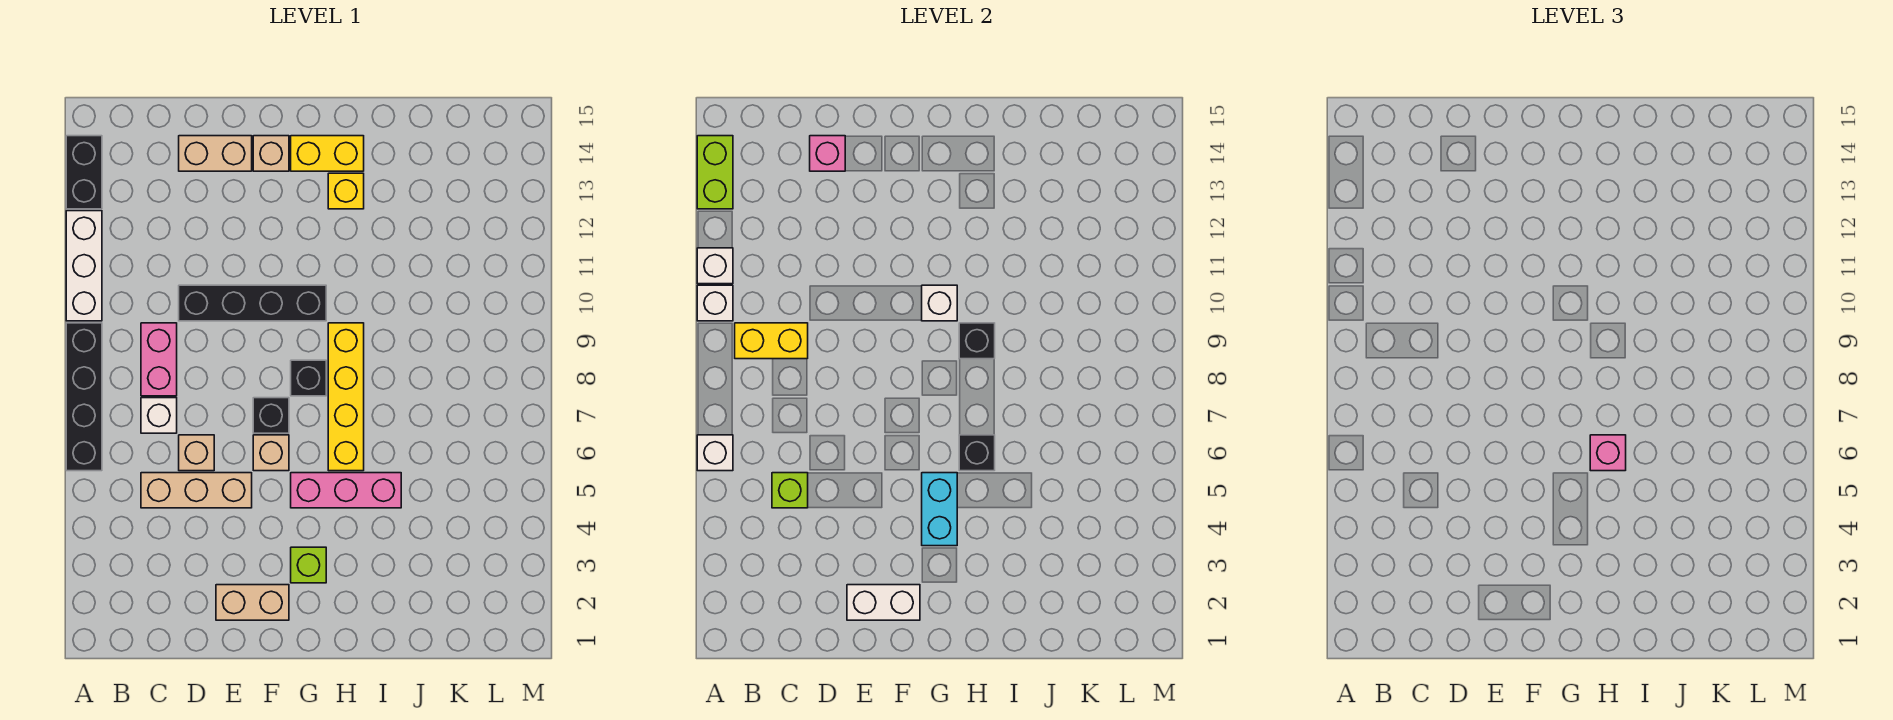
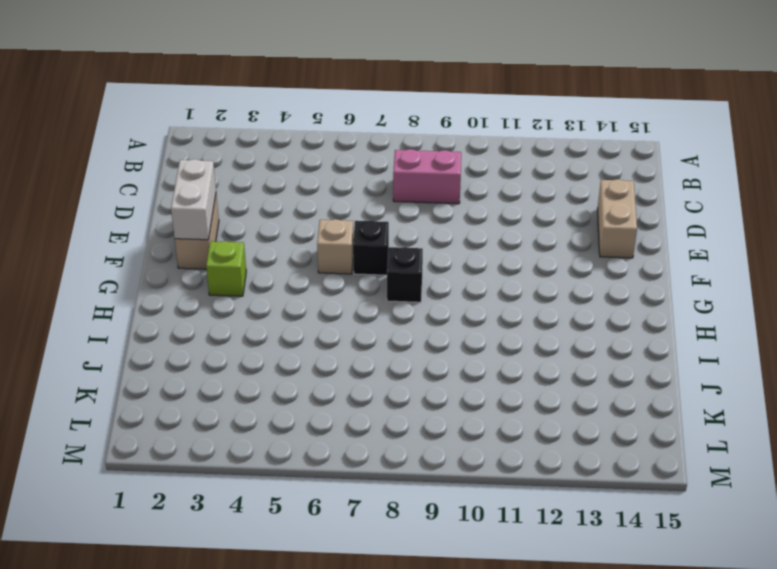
none -> black 1x4 brick [66,323,102,471]
none -> white 1x3 brick [66,211,102,321]
none -> black 1x2 brick [66,136,102,209]
none -> tan 1x3 brick [141,473,252,508]

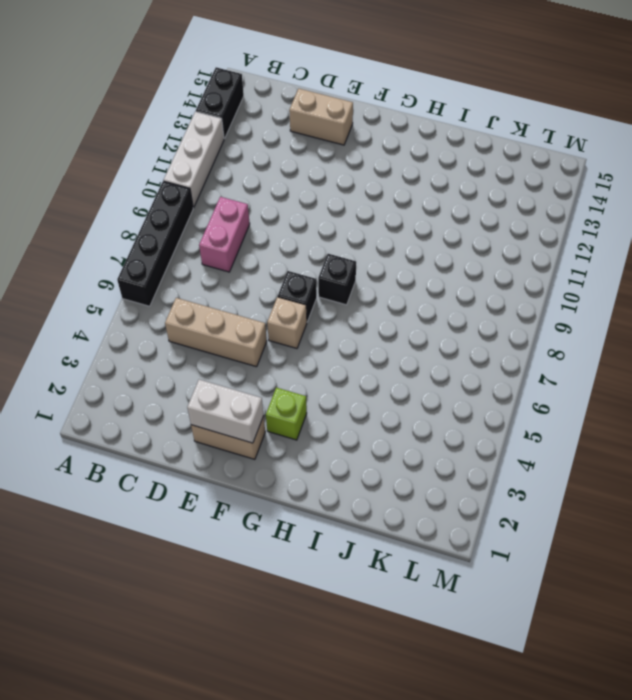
none -> white 1x1 brick [141,398,177,433]
none -> tan 1x1 brick [179,435,214,471]
none -> black 1x4 brick [179,285,326,321]
none -> tan 1x1 brick [253,136,289,171]

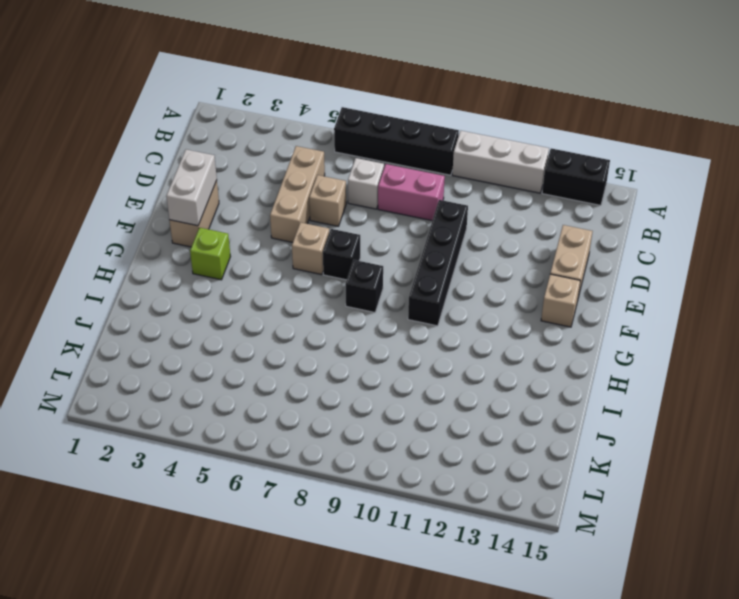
none -> pink 1x3 brick [291,473,401,508]
none -> yellow 1x2 brick [291,136,364,171]
none -> yellow 1x4 brick [328,323,364,471]
none -> yellow 1x1 brick [328,173,364,209]

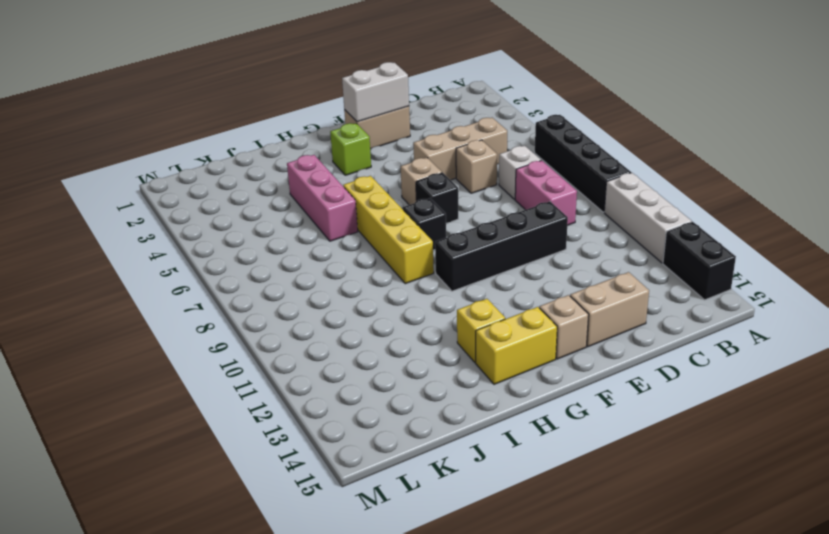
pink 1x3 brick [287,155,358,241] -> pink 1x3 brick turned to [291,473,401,508]
none -> white 1x1 brick [697,435,733,471]
none -> white 1x1 brick [697,285,733,321]
none -> white 1x1 brick [697,248,733,284]
none -> lime 1x2 brick [697,136,733,209]

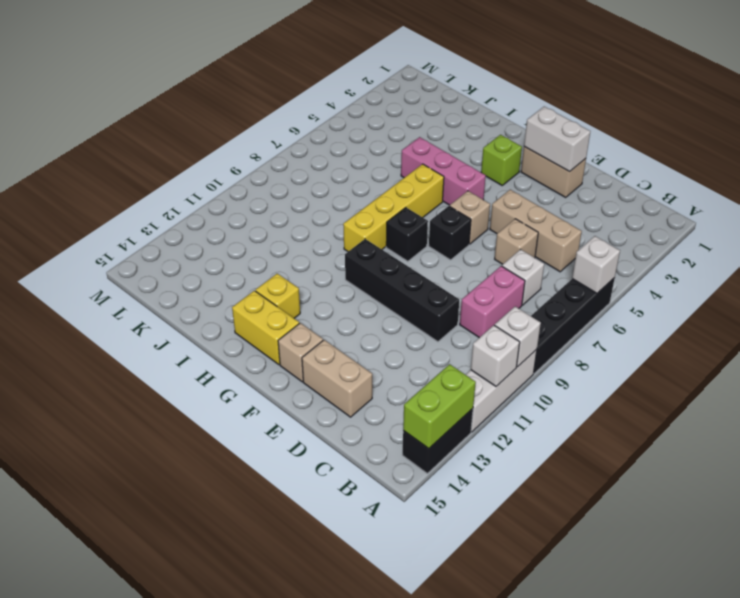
none -> yellow 1x2 brick [735,323,808,359]
none -> lime 1x1 brick [772,473,808,508]
none -> pink 1x1 brick [810,136,845,171]
none -> cyan 1x2 brick [922,473,957,546]

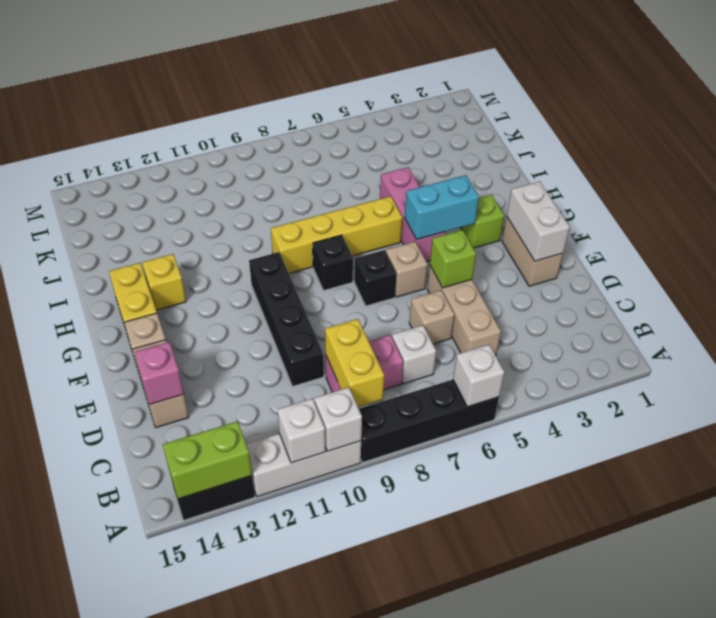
lime 1x1 brick [430,230,476,288] -> lime 1x1 brick moved to [772,473,808,508]
none -> white 1x1 brick [922,285,957,321]
none -> black 1x1 brick [959,435,995,471]
none -> black 1x1 brick [959,323,995,359]
none -> pink 1x1 brick [1590,435,1626,471]

